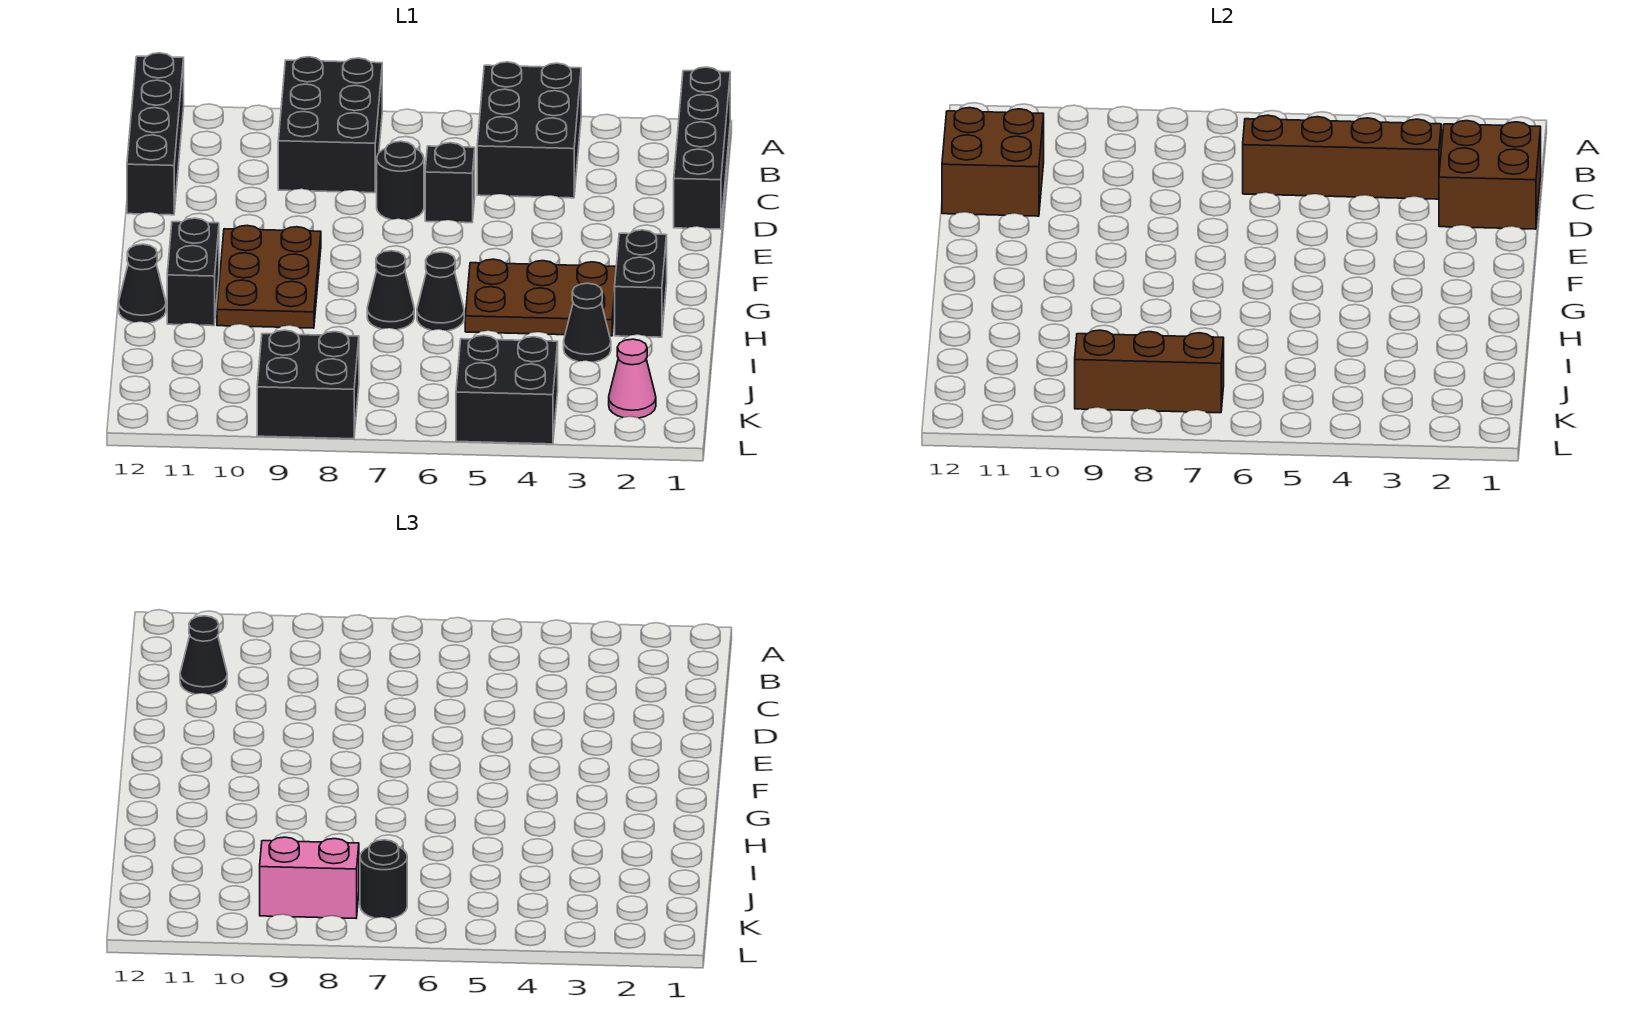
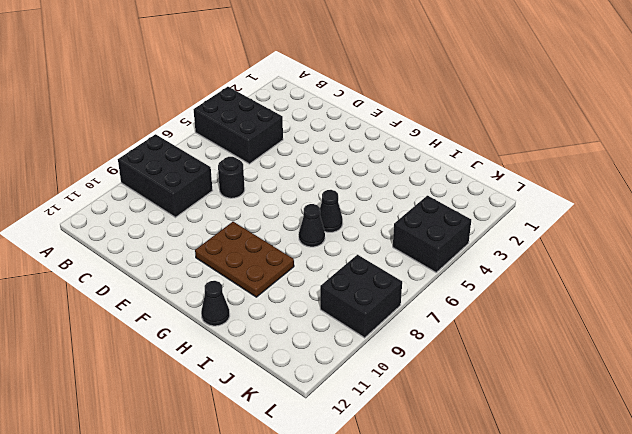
none -> black 1x4 brick [674,67,730,229]
none -> black 1x4 brick [127,53,184,215]
none -> black 1x1 brick [425,143,475,223]

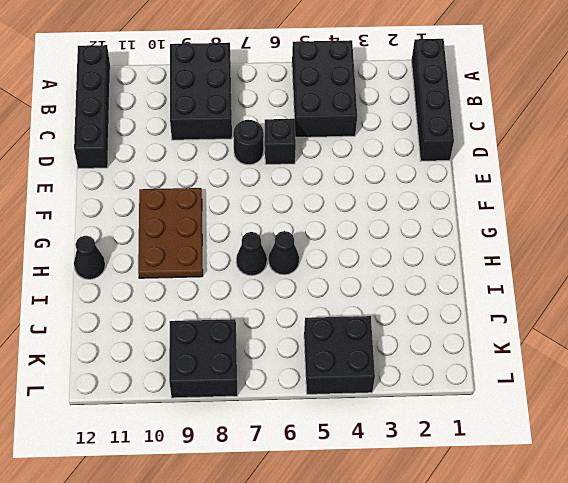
none -> black 1x2 brick [615,230,667,337]
none -> brown 2x3 plate [465,259,616,336]
none -> black 1x2 brick [167,218,219,326]

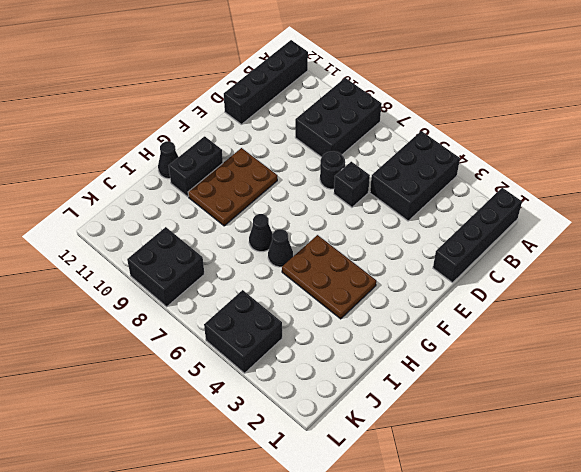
none -> black 1x2 brick [615,230,667,337]
none -> black 1x1 cone [564,283,611,362]
none -> pink 1x1 cone [609,339,656,418]

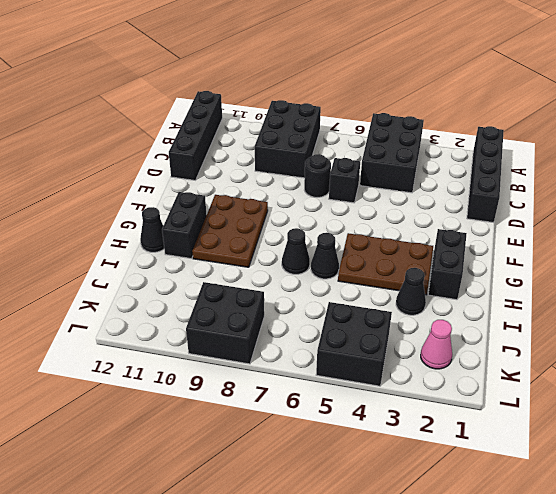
none -> brown 2x2 brick [1439,121,1541,229]
none -> brown 1x4 brick [1243,115,1441,199]
none -> brown 2x2 brick [942,108,1044,216]

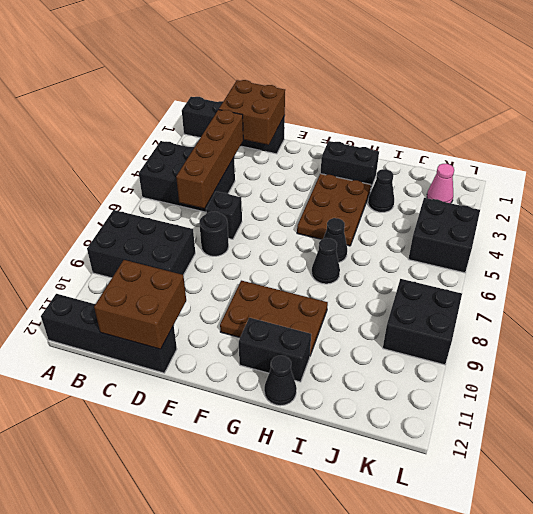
none -> brown 1x3 brick [1075,330,1224,413]
none -> black 1x1 cone [180,616,227,695]
none -> black 1x1 round brick [360,840,407,919]

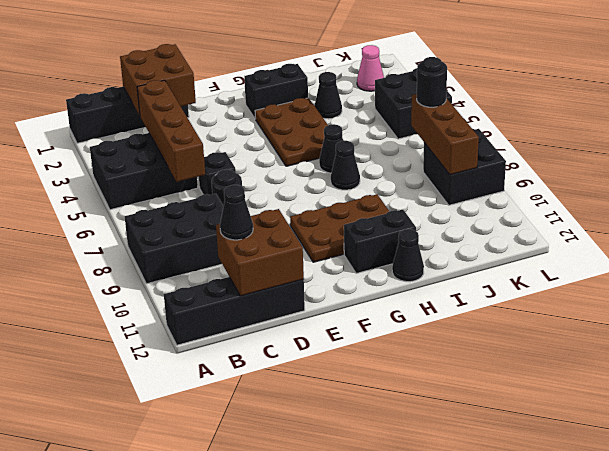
none -> pink 1x2 brick [260,837,359,918]

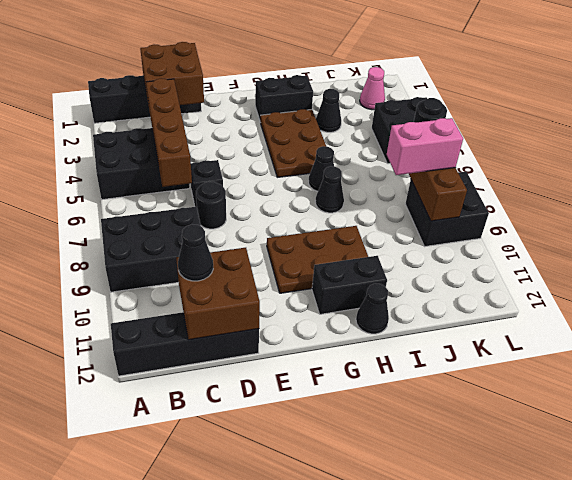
pink 1x2 brick [387,118,463,175] -> pink 1x2 brick turned to [260,837,359,918]

